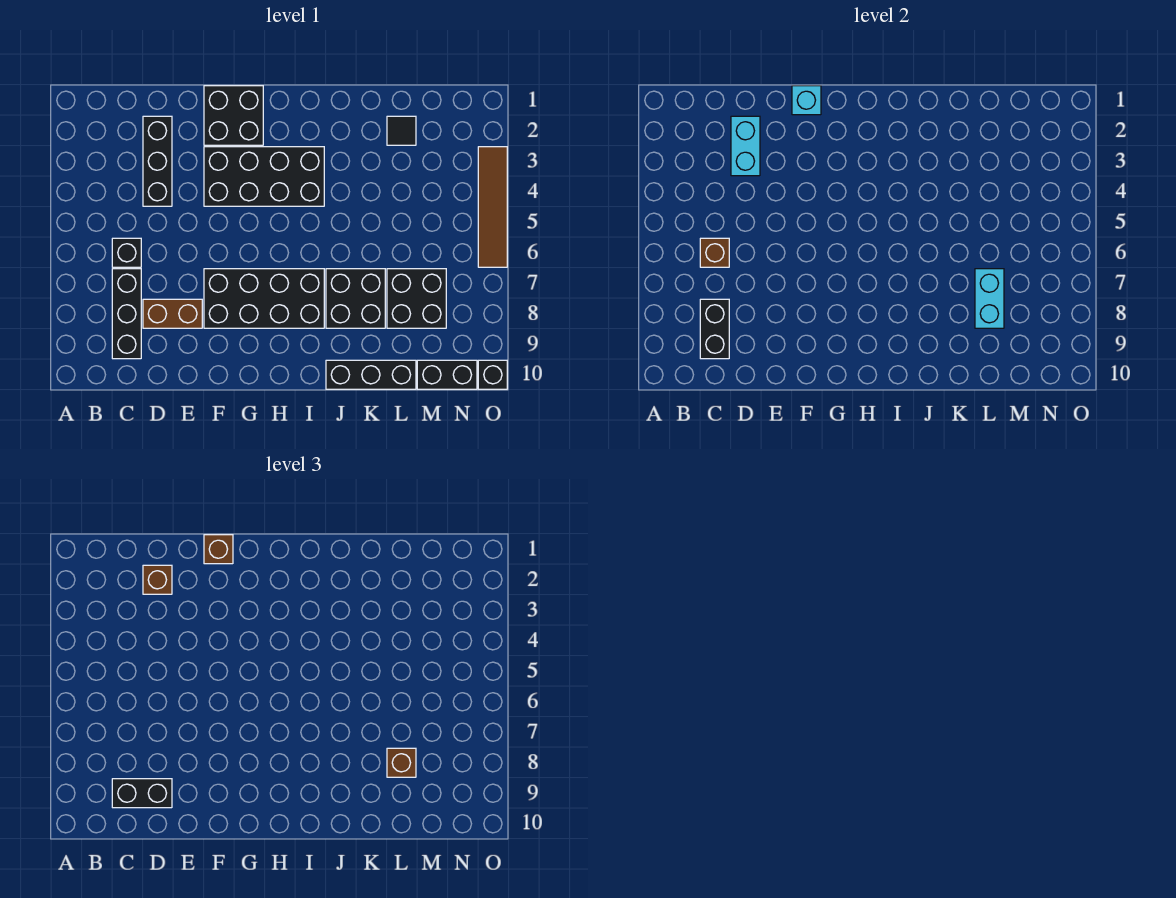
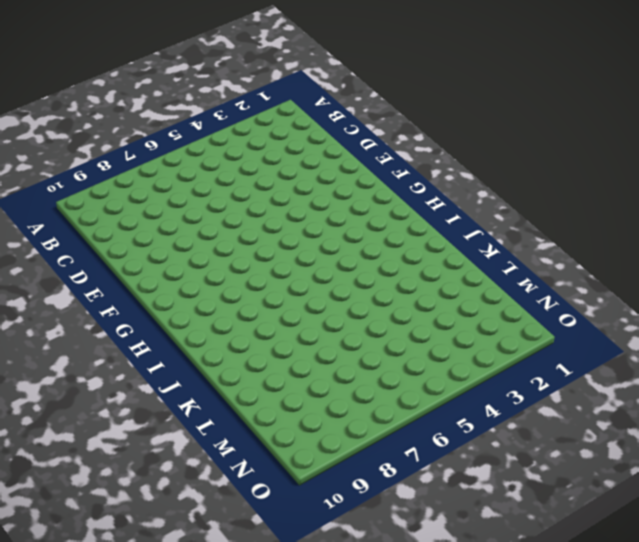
none -> black 1x1 brick [112,238,141,267]
none -> black 1x3 brick [112,269,141,359]
none -> black 1x3 brick [143,116,172,206]

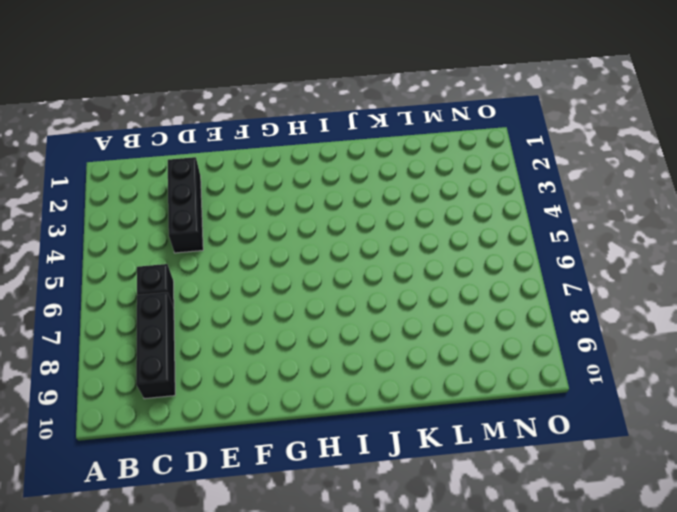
none -> brown 1x2 brick [143,299,202,328]
none -> black 2x2 brick [204,86,263,145]
none -> black 2x4 brick [204,147,324,206]

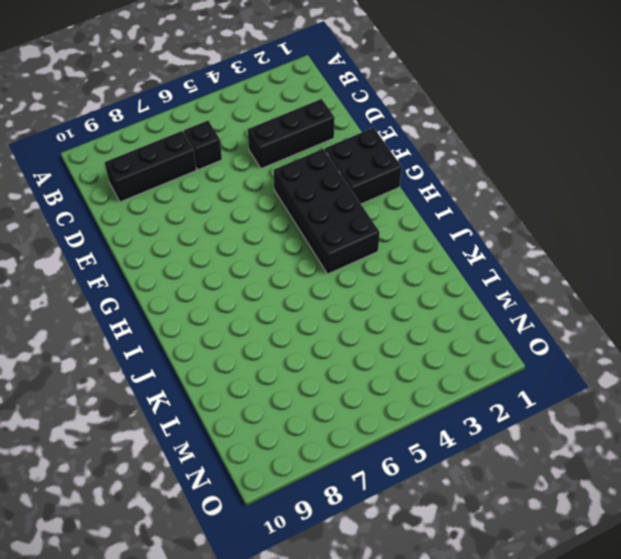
none -> brown 1x2 brick [143,299,202,328]
none -> black 2x4 brick [204,269,324,328]
none -> black 2x2 brick [326,269,385,328]

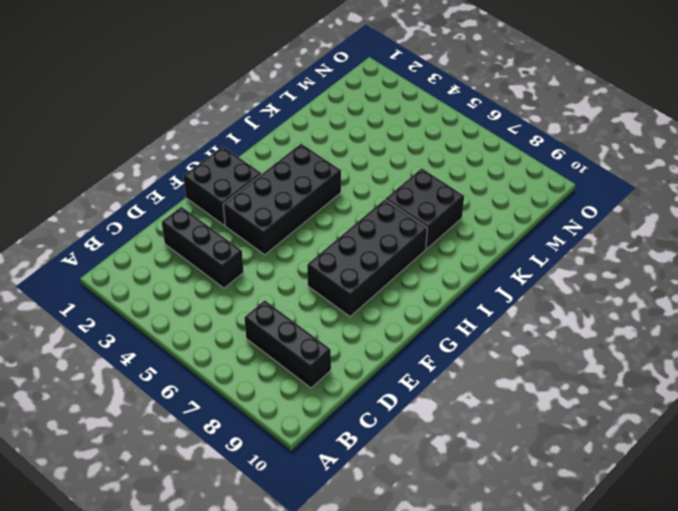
none -> black 1x1 brick [112,238,141,267]
none -> brown 1x2 brick [143,299,202,328]
none -> black 1x3 brick [326,360,416,389]

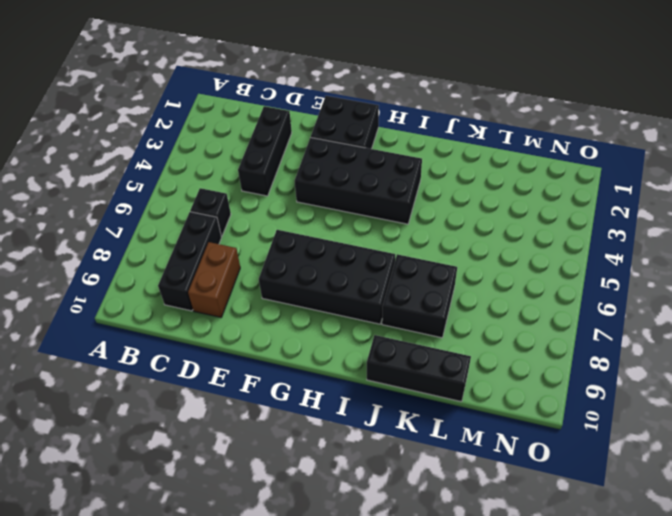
brown 1x2 brick [188,242,240,317] -> brown 1x2 brick turned to [143,299,202,328]
none -> black 1x1 tile [387,116,416,145]
none -> black 2x2 brick [387,269,446,328]
none -> black 1x2 brick [417,360,477,389]

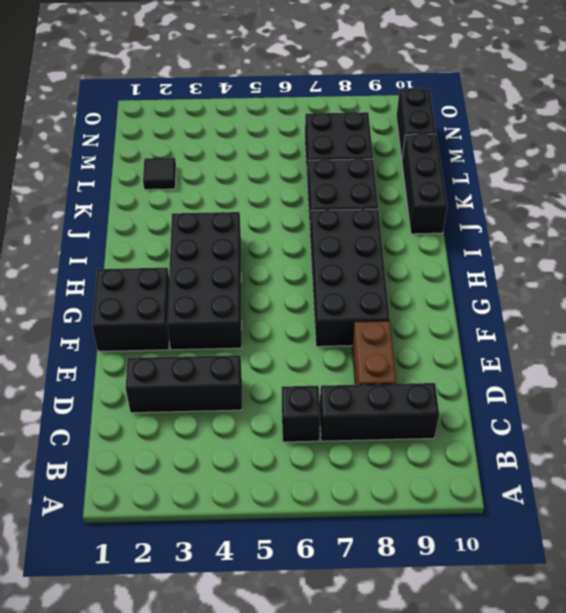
none -> brown 1x4 tile [478,147,507,267]
none -> black 1x1 brick [478,360,507,389]
none -> brown 1x1 brick [700,238,729,267]

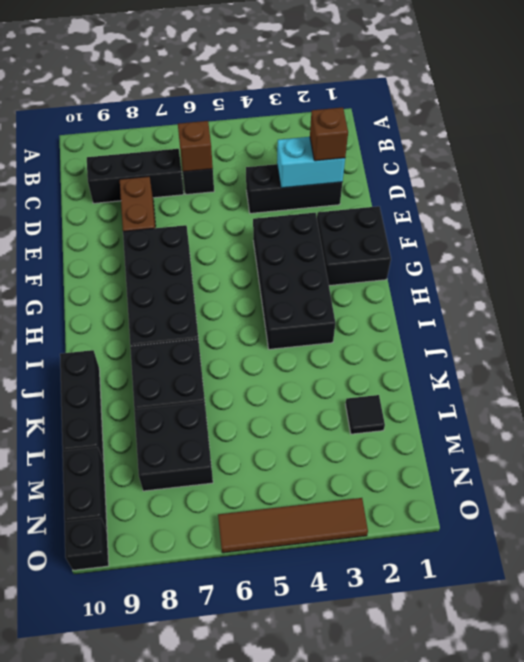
none -> black 1x2 brick [700,299,729,359]
none -> cyan 1x1 brick [792,86,821,115]
none -> cyan 1x2 brick [975,269,1004,328]

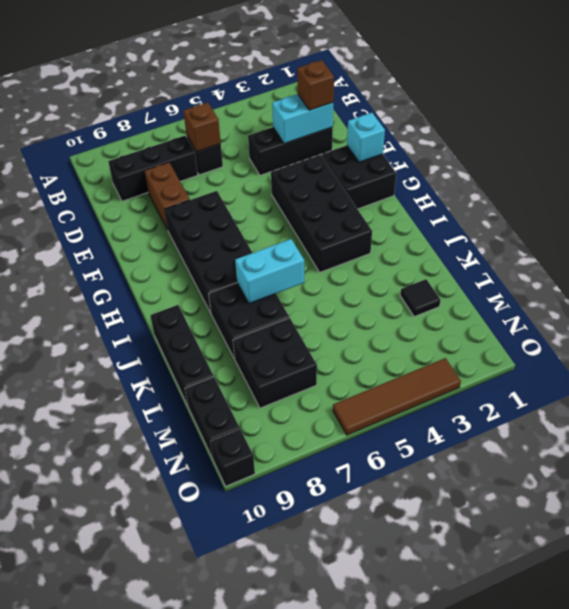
cyan 1x2 brick [235,239,304,304] -> cyan 1x2 brick moved to [975,269,1004,328]
none -> black 1x2 brick [700,299,729,359]
none -> black 1x2 brick [112,779,172,808]
none -> brown 1x1 brick [204,535,233,564]

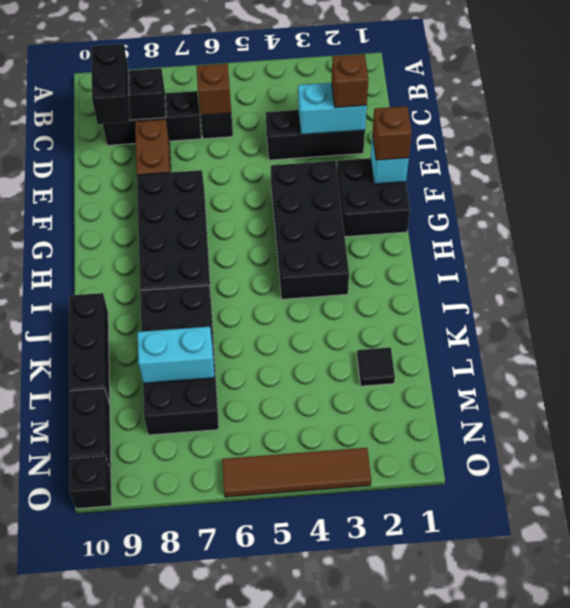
none -> brown 1x1 brick [387,748,416,777]

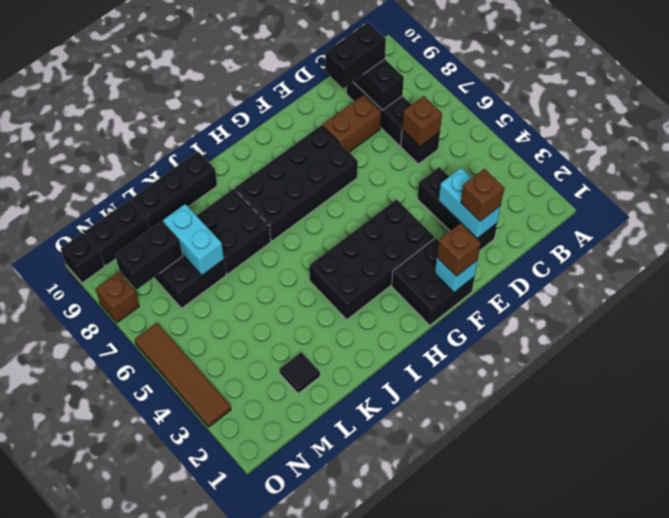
black 1x2 brick [115,221,182,290] -> none
brown 1x1 brick [96,272,139,323] -> brown 1x1 brick moved to [387,748,416,777]

